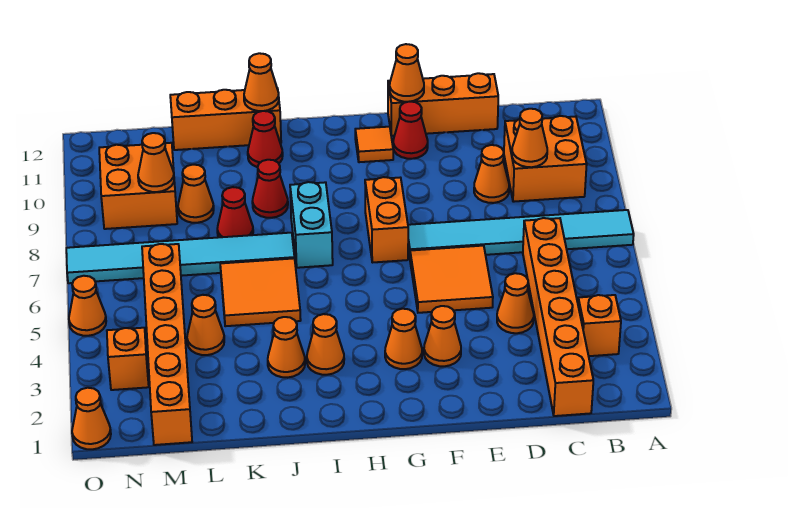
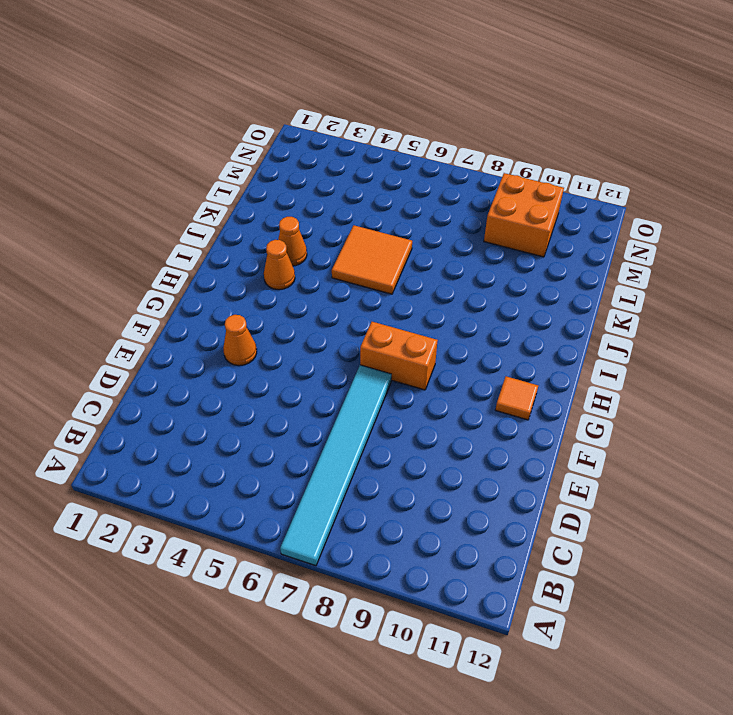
none -> orange 1x1 brick [578,295,621,356]
none -> orange 2x2 brick [504,116,587,202]
none -> orange 1x6 brick [523,218,593,416]
none -> orange 1x1 cone [497,273,534,333]

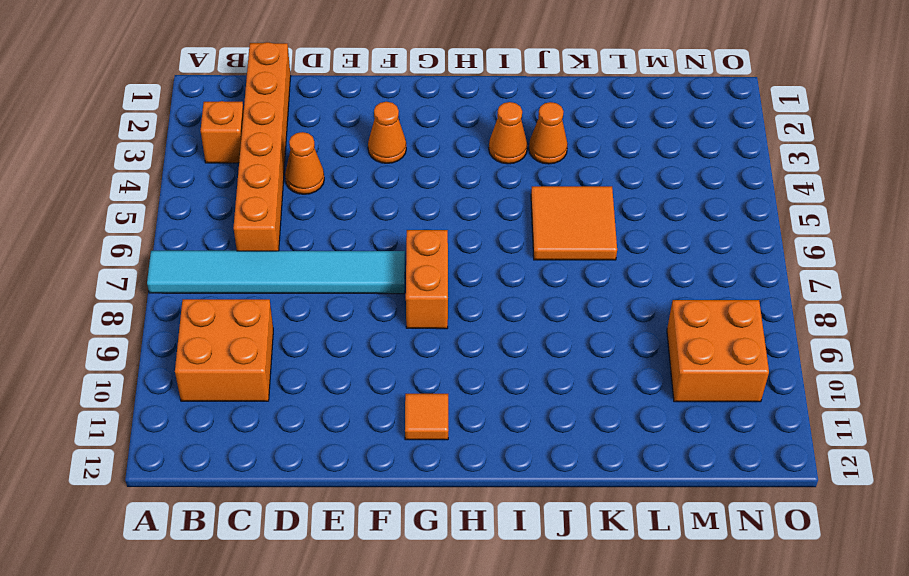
none -> orange 1x1 cone [474,145,509,203]
none -> orange 1x3 brick [388,73,498,136]
none -> orange 2x2 tile [410,246,493,313]
none -> red 1x1 cone [393,102,428,159]

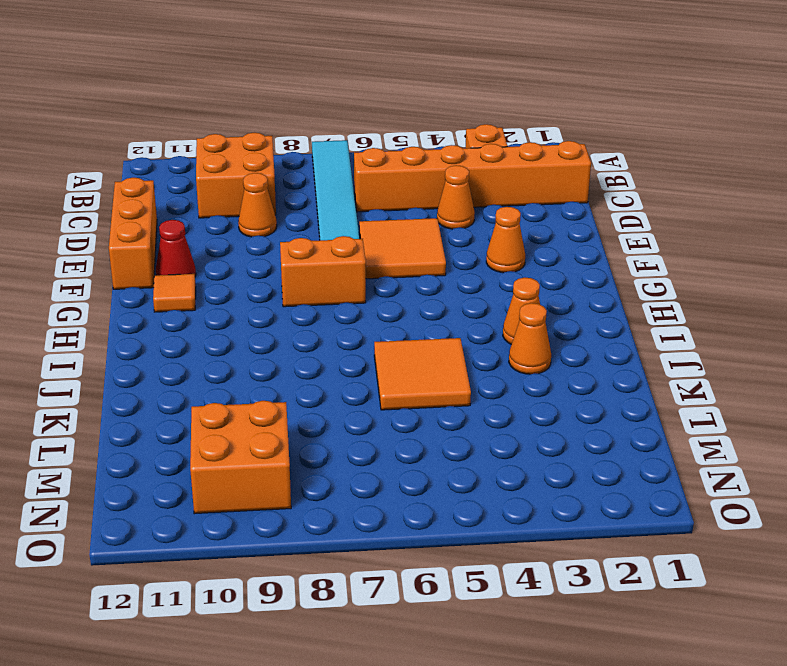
none -> orange 1x1 cone [385,309,422,369]
none -> cyan 1x2 brick [290,182,333,268]
none -> cyan 1x6 tile [66,233,294,283]
none -> red 1x1 cone [252,160,288,218]

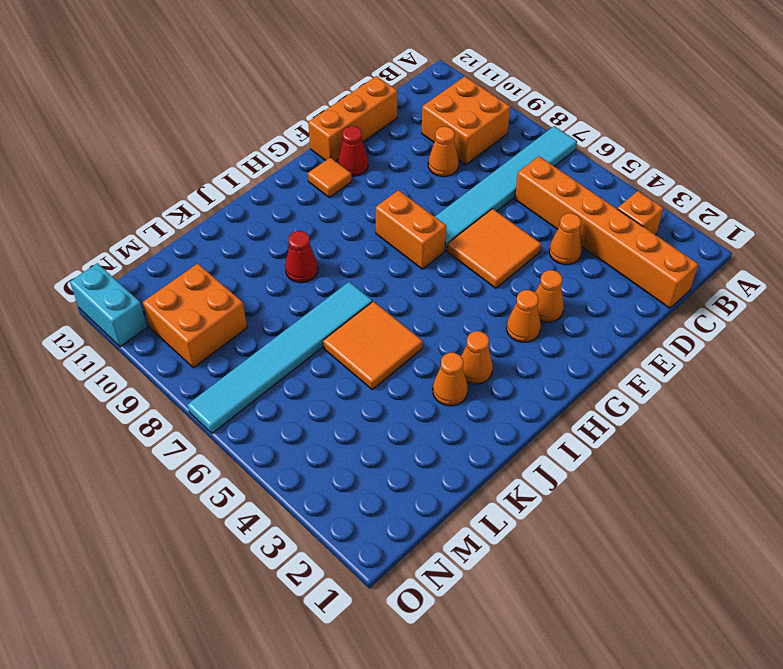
cyan 1x2 brick [70,263,147,347] -> cyan 1x2 brick moved to [290,182,333,268]
none -> red 1x1 cone [248,111,283,167]
none -> orange 1x3 brick [170,88,281,150]
none -> red 1x1 cone [217,187,253,237]
none -> orange 1x1 cone [187,295,224,355]

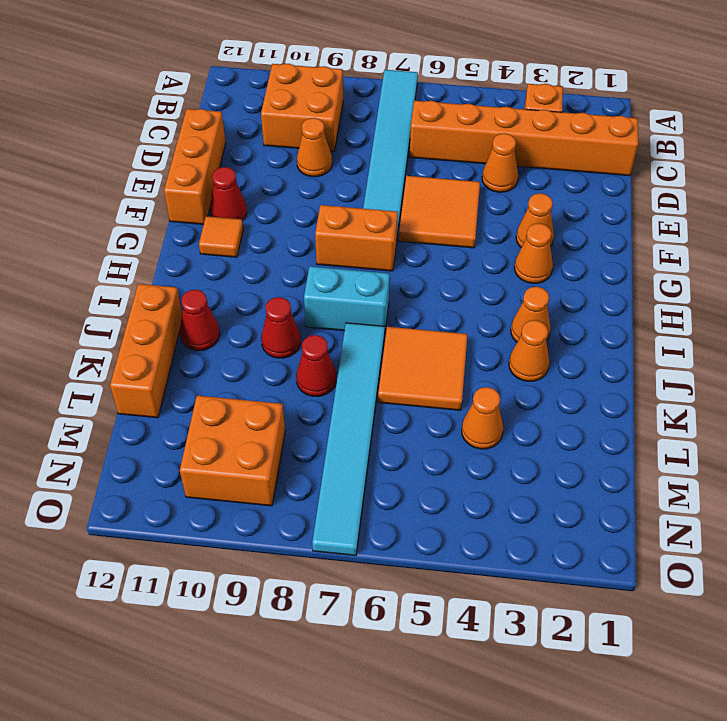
none -> orange 1x1 cone [178,165,214,223]
none -> orange 1x6 brick [142,244,192,445]
none -> orange 1x1 brick [107,328,149,390]
none -> orange 1x1 cone [72,388,111,449]

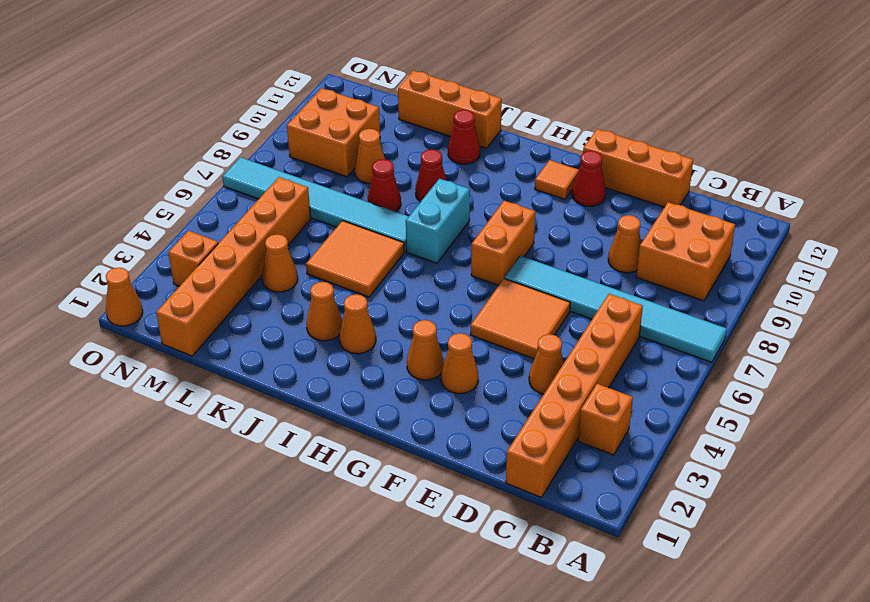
none -> orange 1x1 cone [69,276,106,336]
none -> orange 1x1 cone [512,109,547,167]
none -> orange 1x1 cone [390,44,424,102]
none -> orange 1x1 cone [244,53,279,111]

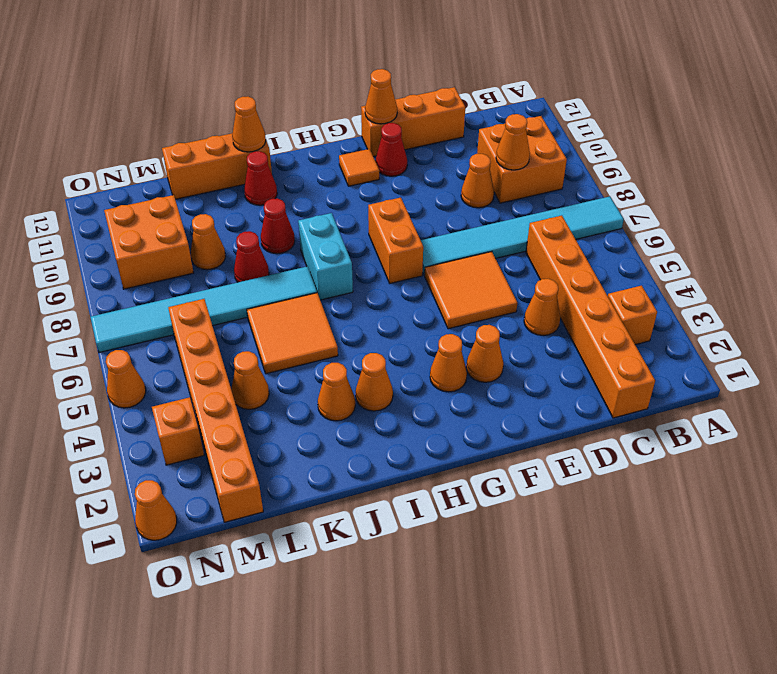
none -> orange 1x1 cone [138,133,174,192]

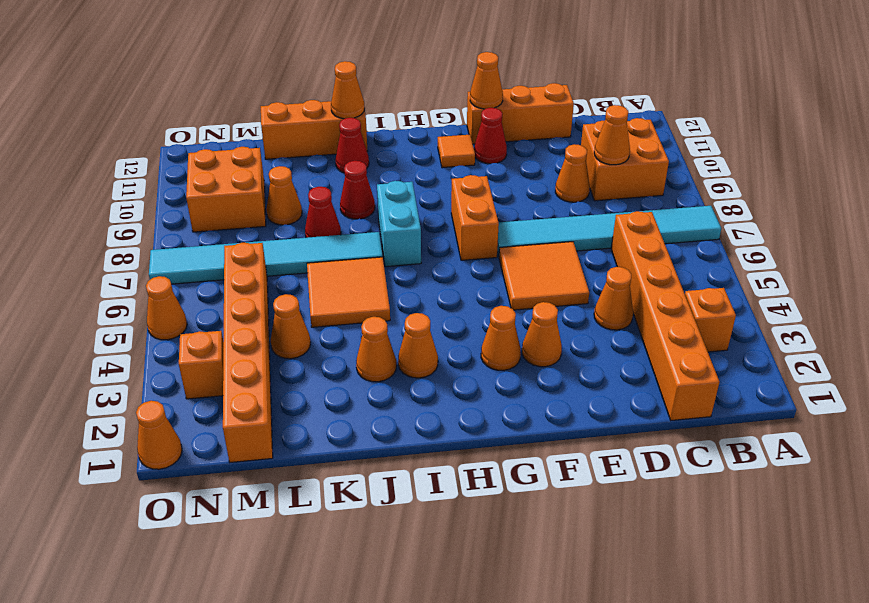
none -> orange 1x1 cone [138,133,174,192]

